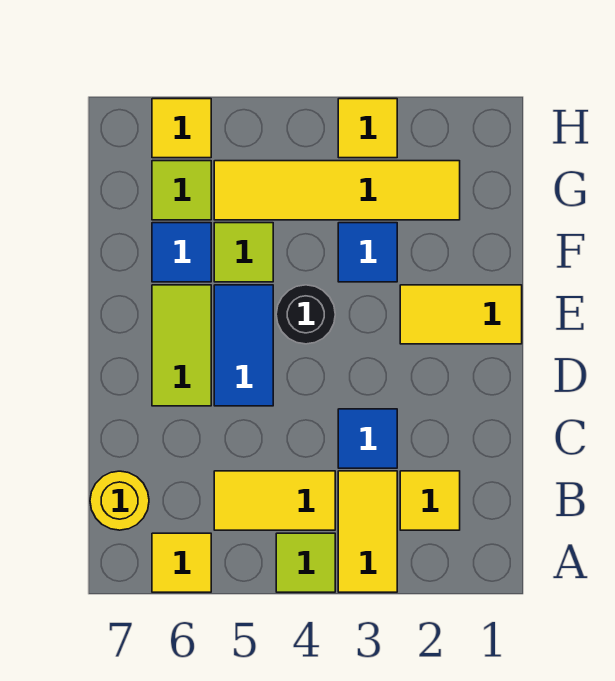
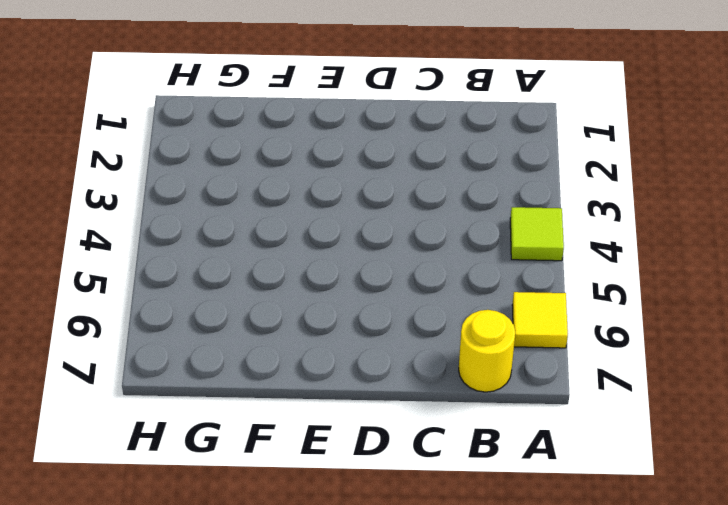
none -> yellow 1x2 tile [338,471,397,592]
none -> yellow 1x1 tile [400,471,460,530]
none -> yellow 1x2 tile [214,471,335,530]

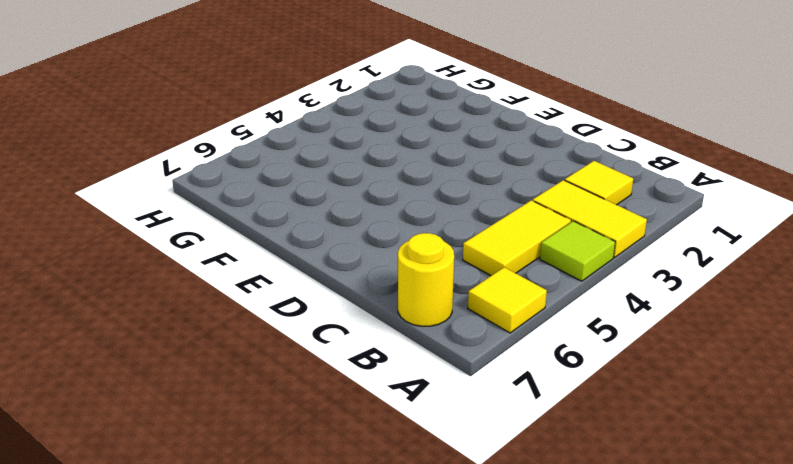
none -> blue 1x1 tile [338,409,397,468]
none -> blue 1x2 tile [214,285,273,406]
none -> lime 1x2 tile [152,285,211,406]

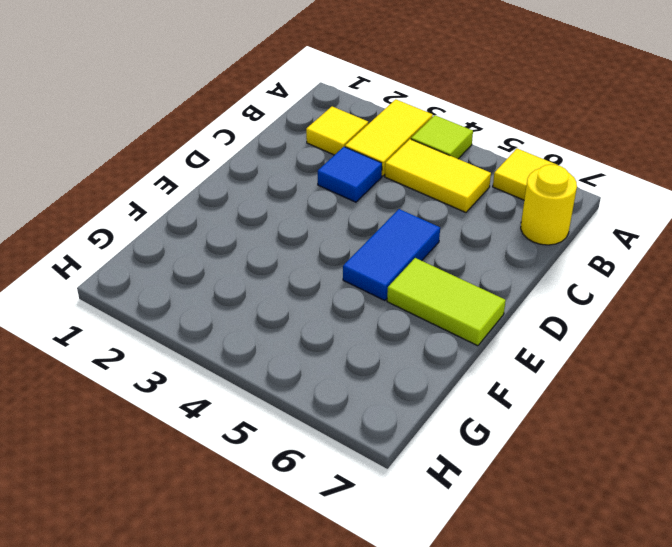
lime 1x2 tile [387,258,506,346] -> lime 1x2 tile turned to [152,285,211,406]
none -> yellow 1x2 tile [400,285,522,344]
none -> black 1x1 round brick [276,285,335,344]
none -> blue 1x1 tile [338,223,397,282]

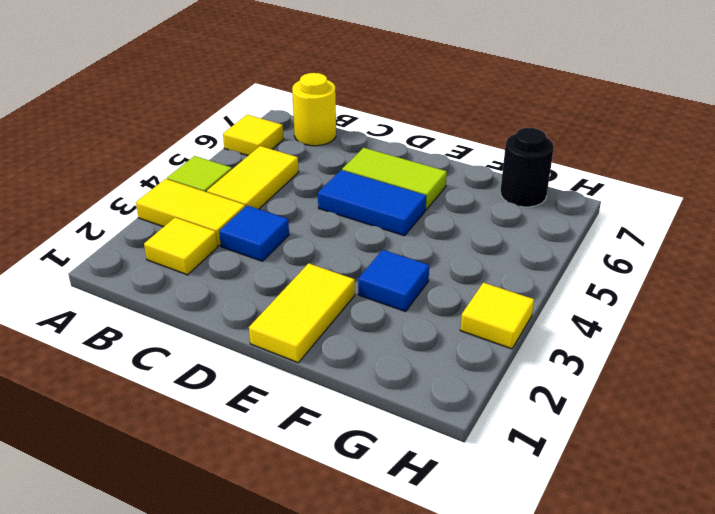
black 1x1 round brick [500,128,554,207] -> black 1x1 round brick moved to [276,285,335,344]
none -> lime 1x1 tile [214,223,273,282]
none -> blue 1x1 tile [152,223,211,282]
none -> yellow 1x4 tile [214,161,460,220]

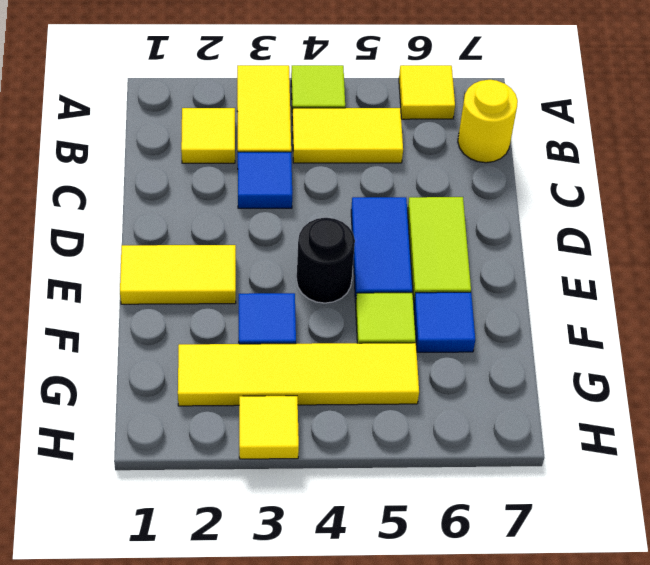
none -> lime 1x1 tile [152,161,211,220]
none -> yellow 1x1 tile [152,99,211,158]

